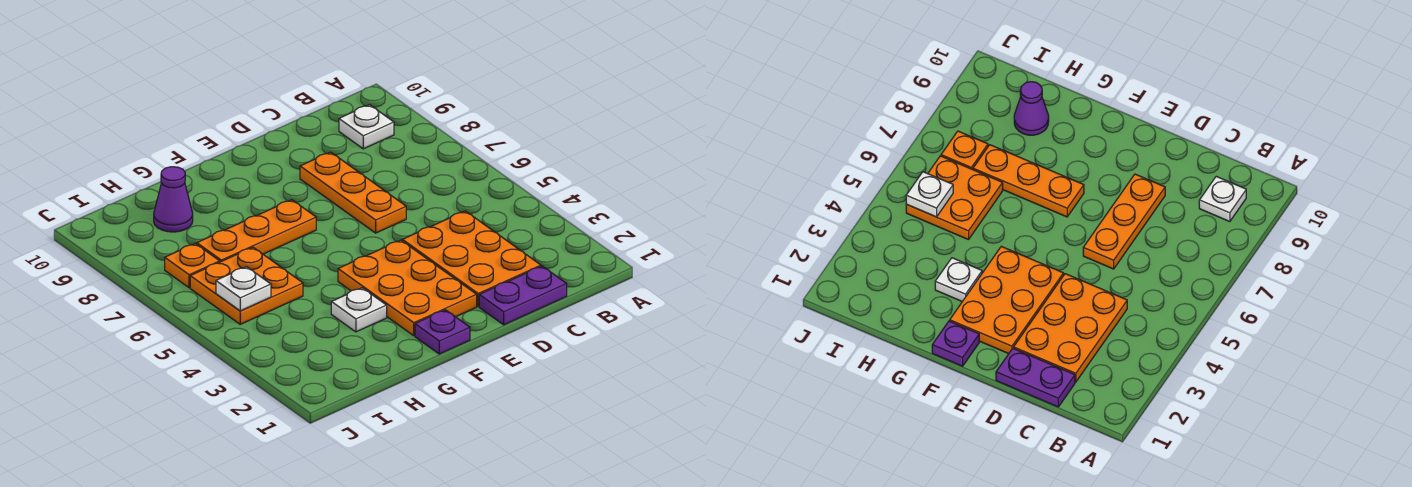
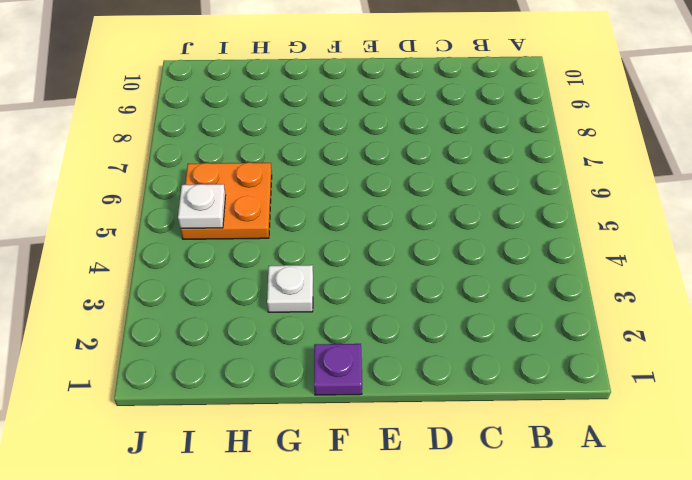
none -> white 1x1 plate [339,105,394,149]
none -> purple 1x2 plate [479,266,567,325]
none -> orange 2x3 plate [402,211,541,307]

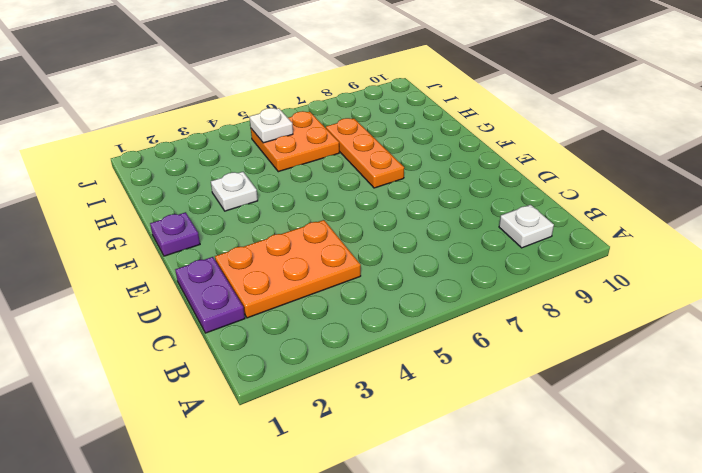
none -> orange 1x3 plate [300,152,406,233]
none -> orange 2x3 plate [338,240,477,336]
none -> purple 1x1 cone [154,167,193,232]

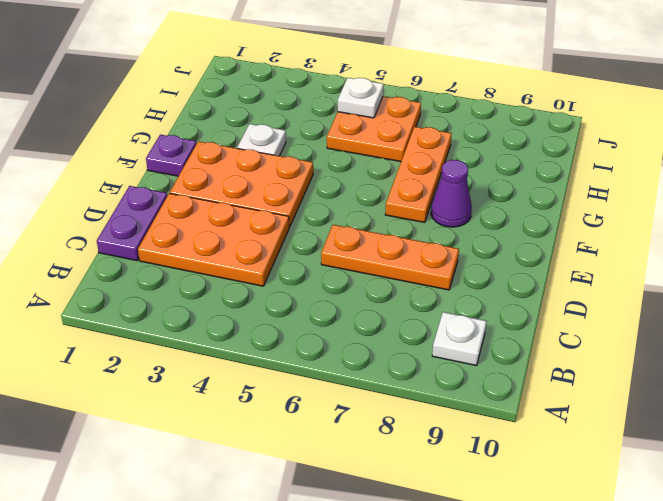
purple 1x1 cone [431,160,472,227] -> purple 1x1 cone moved to [154,167,193,232]
none -> orange 1x1 plate [165,244,220,288]

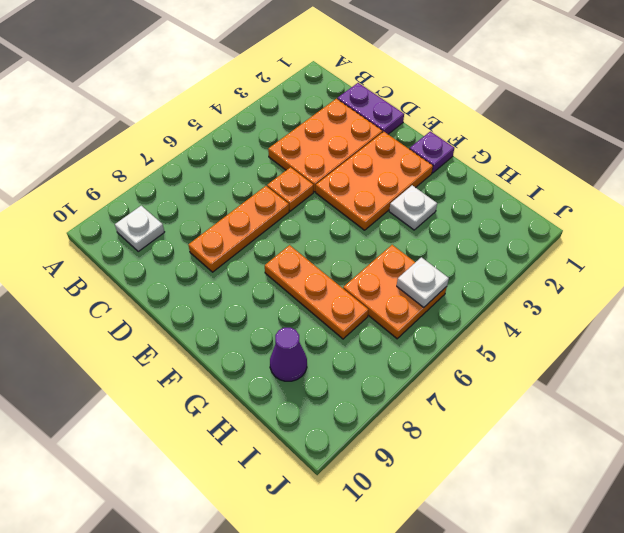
orange 1x1 plate [267,167,313,211] -> orange 1x1 plate moved to [165,244,220,288]

